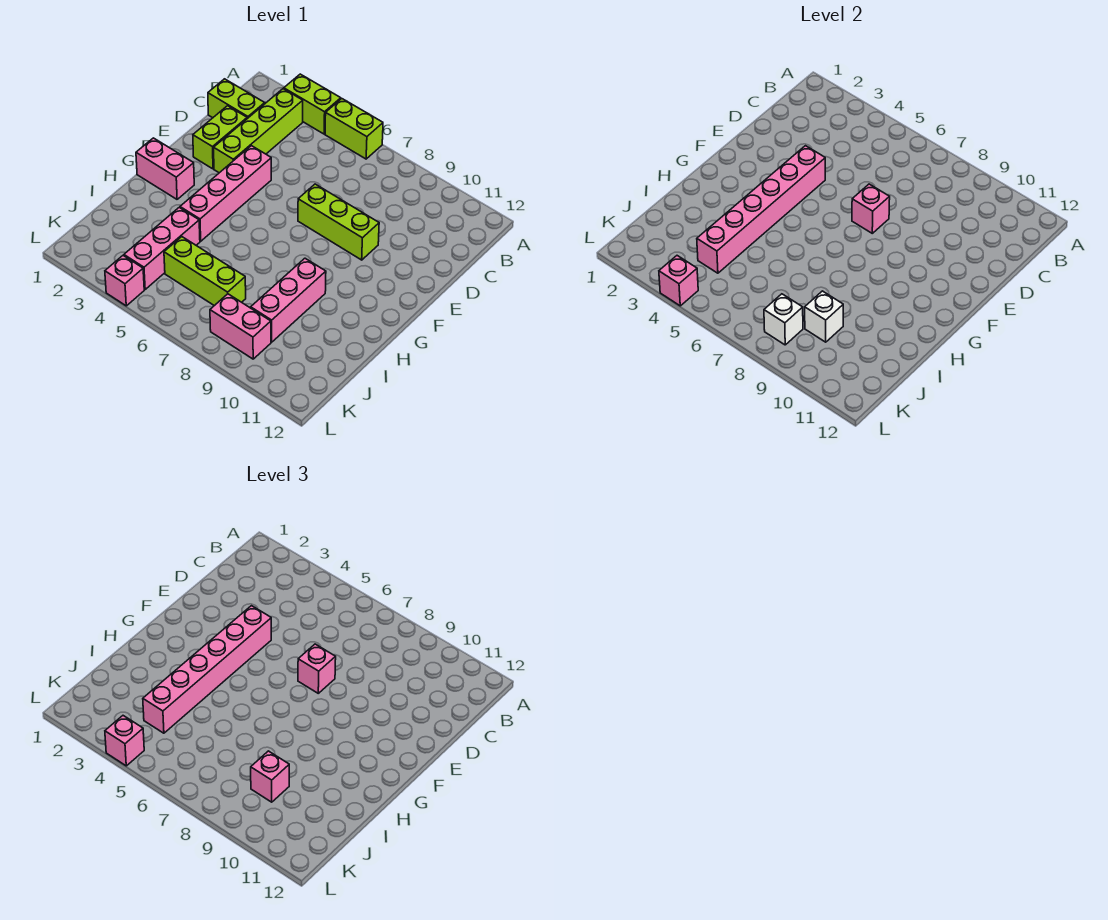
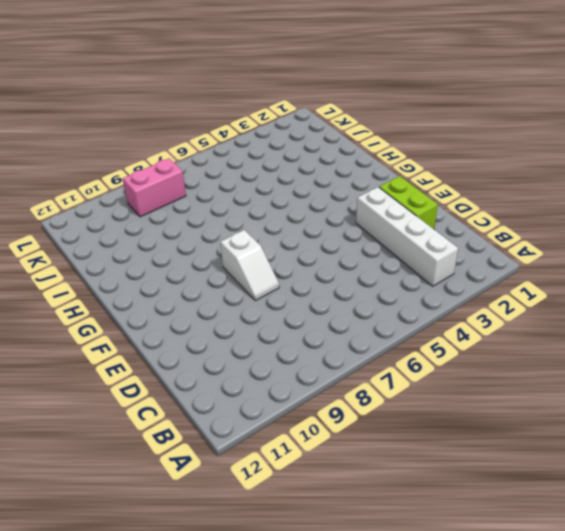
white 1x4 brick [356,187,458,286] -> lime 1x4 brick [214,89,303,173]
white 1x2 slope [220,230,279,301] -> lime 1x3 brick [298,184,379,260]
none -> lime 1x2 brick [284,74,341,134]
none -> lime 1x2 brick [325,99,383,159]
none -> lime 1x2 brick [208,79,265,119]

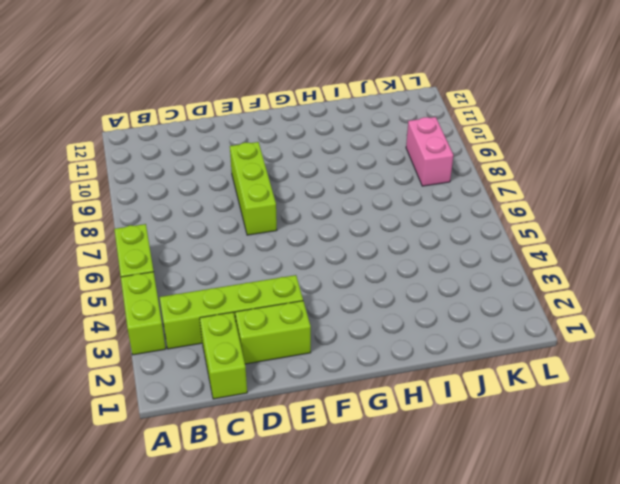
none -> pink 1x4 brick [180,146,271,241]
none -> pink 1x2 brick [136,138,194,199]
none -> pink 1x3 brick [251,258,326,342]

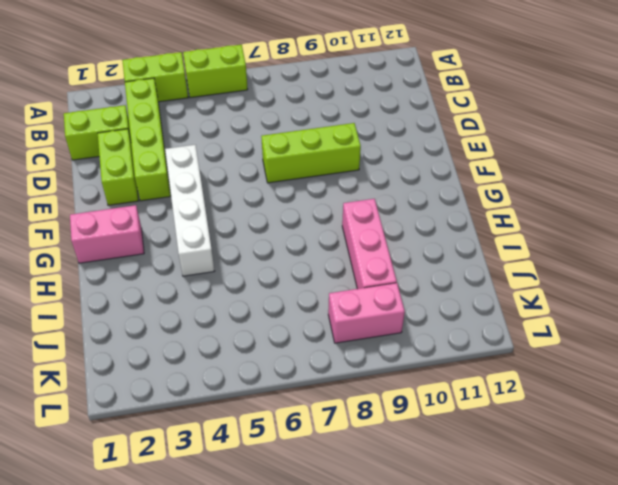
white 1x4 brick [165,145,214,276] -> pink 1x4 brick [180,146,271,241]
none -> pink 1x3 brick [124,208,200,289]
none -> lime 1x3 brick [164,237,246,306]
none -> pink 1x1 brick [105,256,144,306]

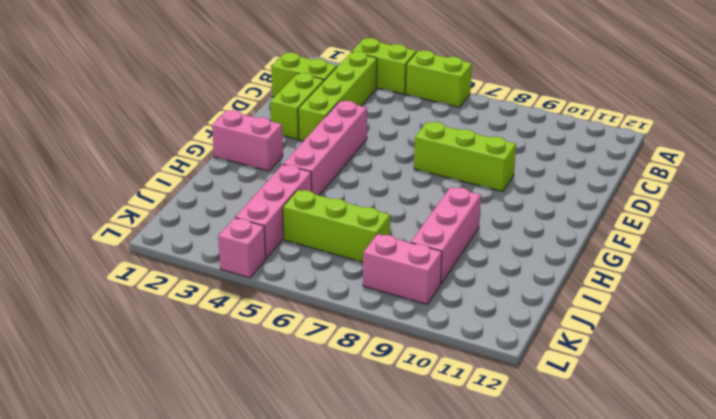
none -> pink 1x6 brick [697,146,825,273]
none -> pink 1x1 brick [852,184,890,233]
none -> white 1x1 brick [805,291,843,342]

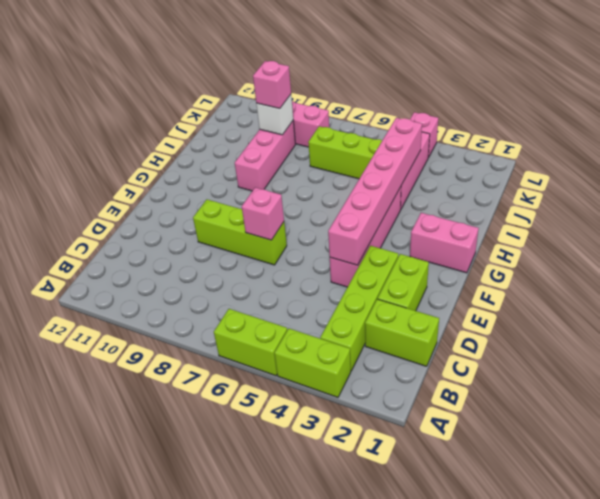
none -> white 1x1 brick [764,294,803,345]
none -> pink 1x1 brick [659,256,698,306]
none -> pink 1x6 brick [143,606,271,733]

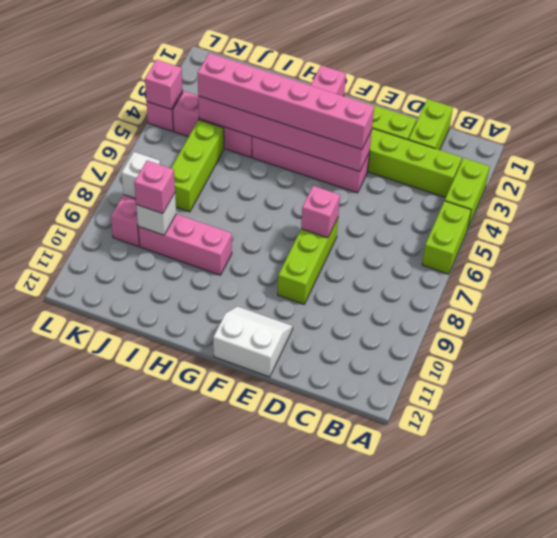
white 2x2 slope [213,306,293,377] -> none
none -> pink 1x1 brick [298,644,336,693]
none -> pink 1x1 brick [105,716,144,766]

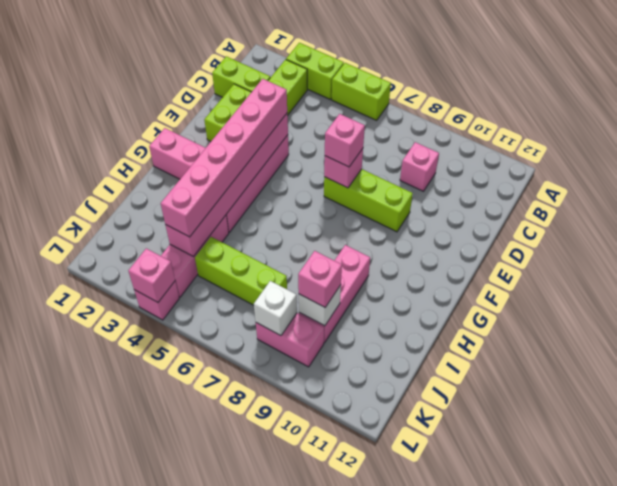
pink 1x1 brick [400,142,439,191] -> pink 1x1 brick moved to [105,716,144,766]

